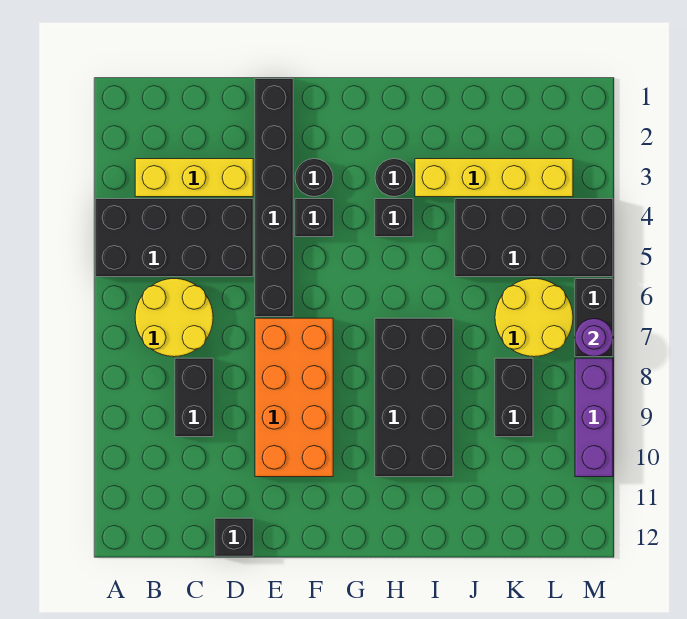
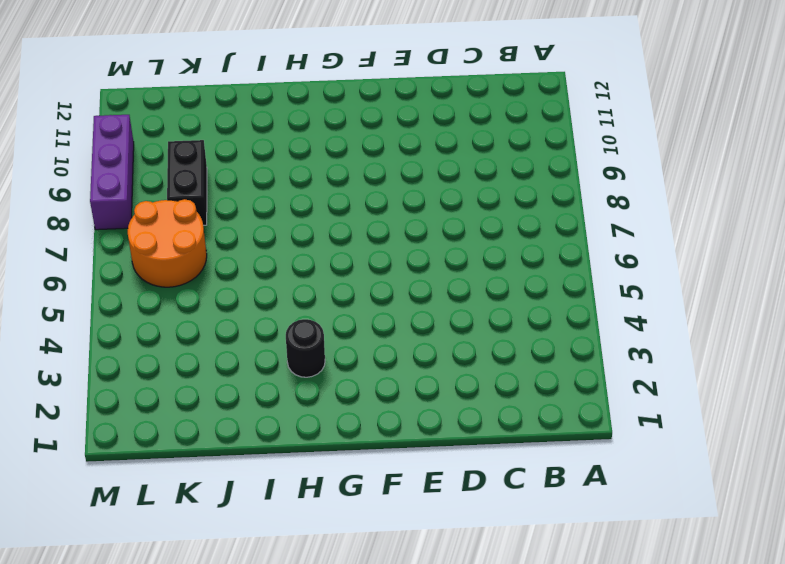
orange 2x2 round brick [128,199,207,287] -> yellow 2x2 round brick [495,279,573,357]
none -> black 2x4 brick [95,199,253,277]
none -> yellow 1x3 brick [135,159,253,197]
none -> yellow 2x2 round brick [135,279,213,357]

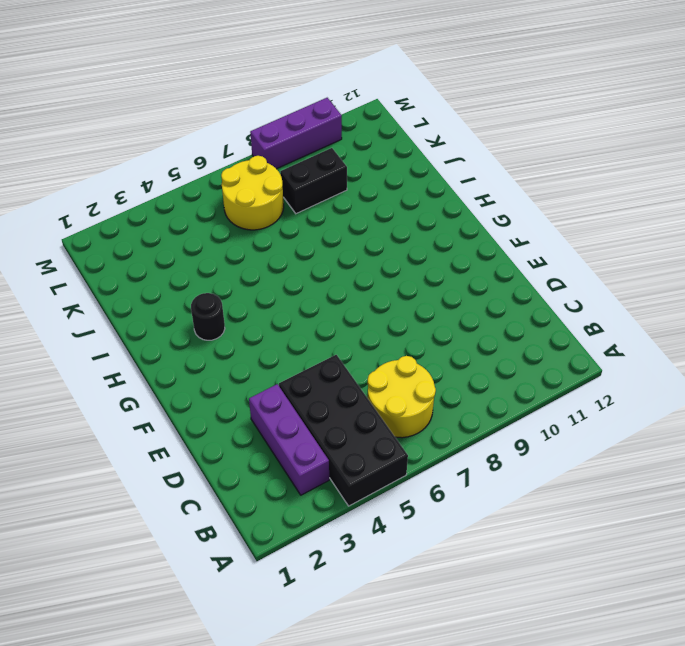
purple 1x3 brick [249,384,329,495] -> yellow 1x3 brick [135,159,253,197]
none -> black 1x2 brick [175,358,213,437]
none -> black 1x1 brick [215,518,253,556]
none -> black 1x6 brick [255,79,293,317]

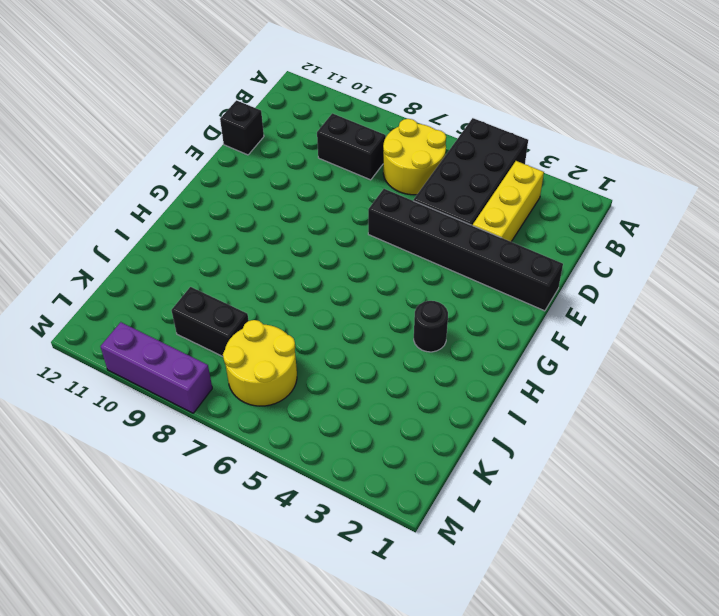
none -> orange 2x4 brick [255,318,333,477]
none -> black 1x1 round brick [295,159,333,197]
none -> black 1x1 brick [295,199,333,237]

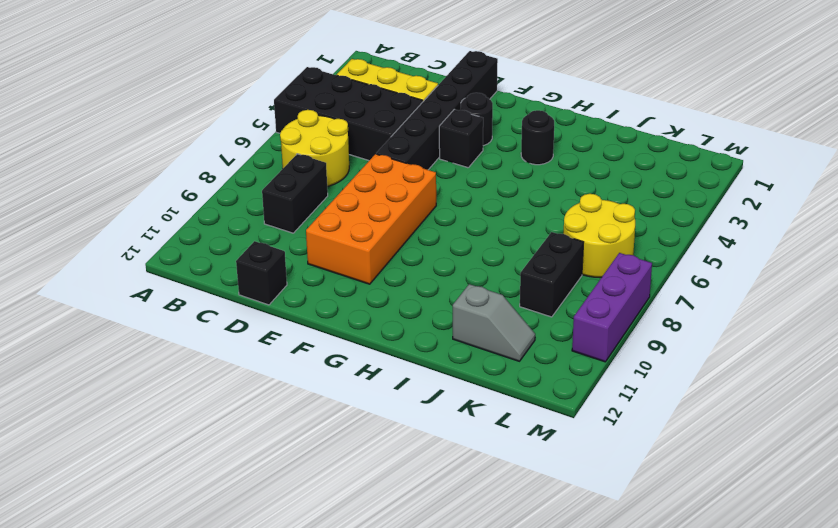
grey 1x2 slope [453,284,535,361] -> none
none -> black 1x1 brick [375,199,413,237]
none -> black 2x4 brick [375,318,453,477]
none -> yellow 1x4 brick [415,159,573,197]

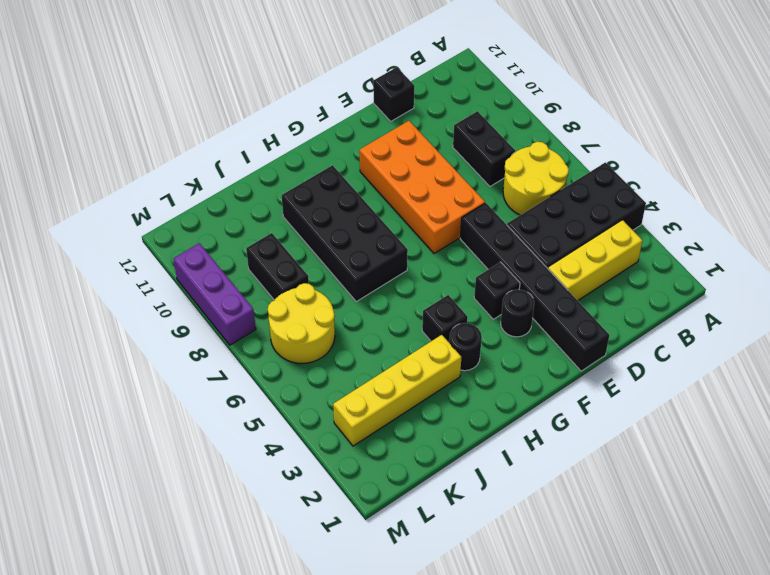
none -> black 2x4 brick [455,199,613,277]
none -> black 1x2 brick [575,279,613,357]
none -> purple 1x1 round brick [575,319,613,357]

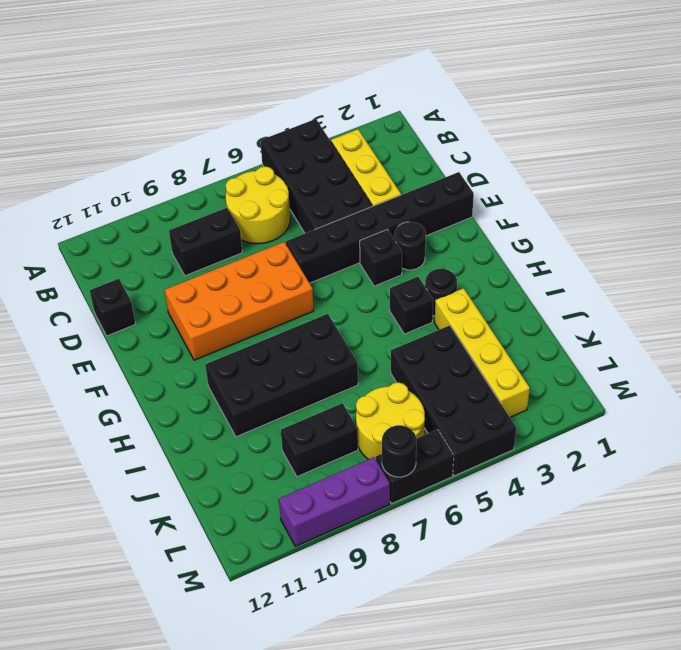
black 1x1 round brick [382,425,416,477] -> purple 1x1 round brick [575,319,613,357]

